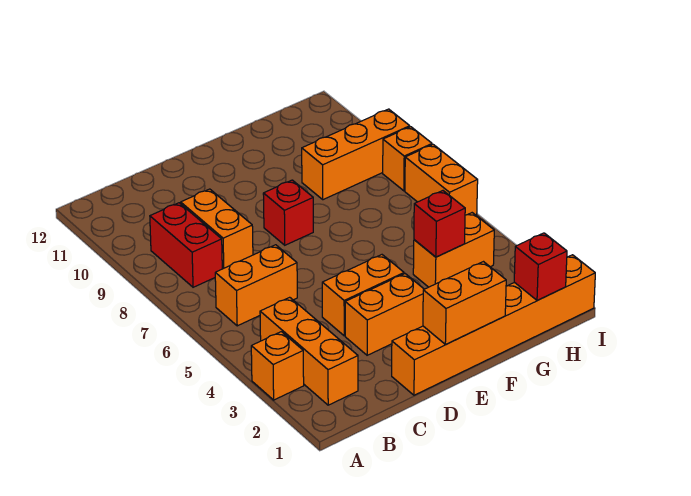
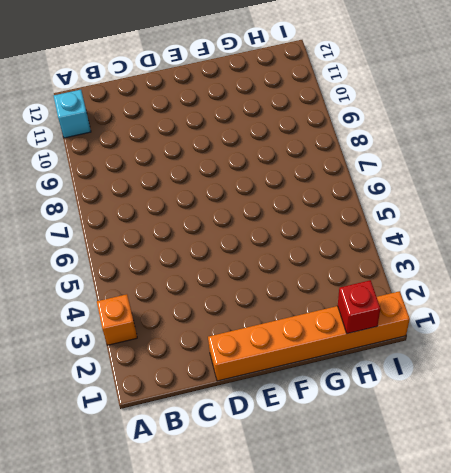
cyan 1x1 brick [54,90,91,138] -> none
none -> orange 1x3 brick [260,297,358,405]
none -> orange 1x2 brick [215,245,297,326]
none -> red 1x2 brick [150,203,222,287]

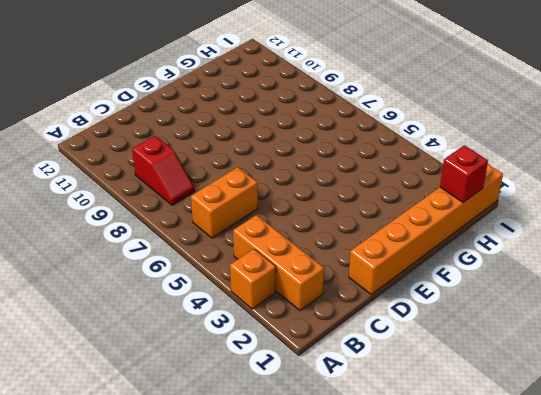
red 1x2 slope [132,136,195,205] -> red 1x2 brick [150,203,222,287]
none -> orange 1x2 brick [181,189,253,269]
none -> orange 1x2 brick [345,274,424,355]
none -> orange 1x2 brick [322,255,404,336]

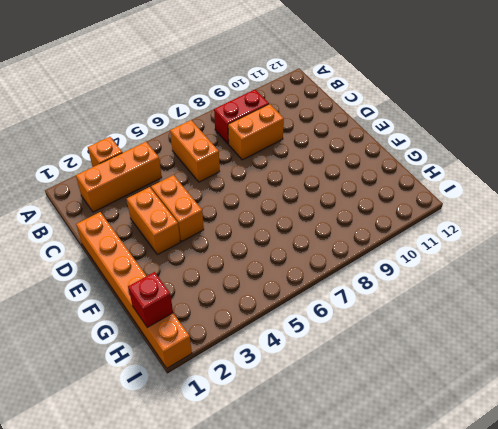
none -> red 1x1 brick [263,180,313,245]
none -> orange 1x2 brick [413,213,494,287]
none -> orange 1x3 brick [302,109,410,200]

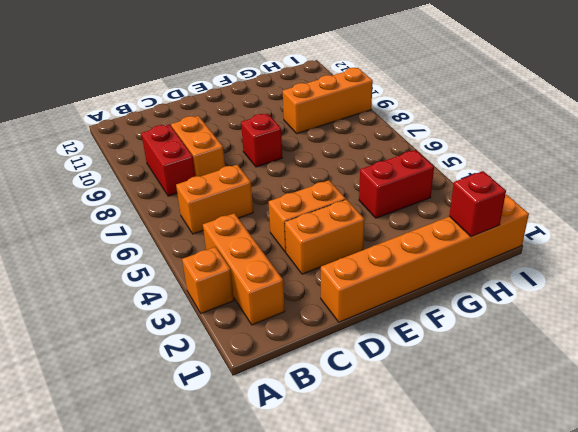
red 1x2 brick [359,150,434,218] -> orange 1x2 brick [413,213,494,287]
none -> orange 1x2 brick [405,145,478,215]
none -> orange 1x1 brick [383,127,432,191]
none -> orange 1x2 brick [423,262,506,344]

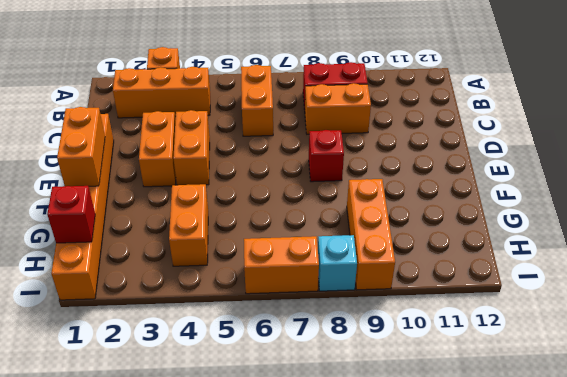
cyan 1x1 brick [318,235,357,291] -> orange 1x1 brick [383,127,432,191]
none -> red 1x1 brick [414,191,465,257]

